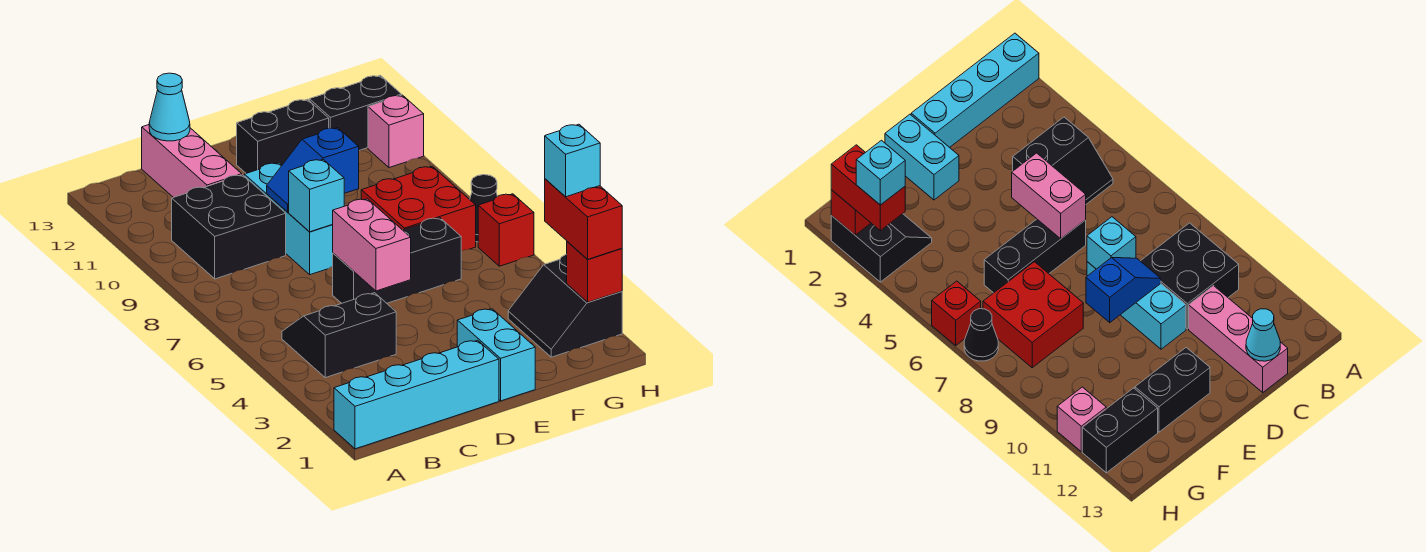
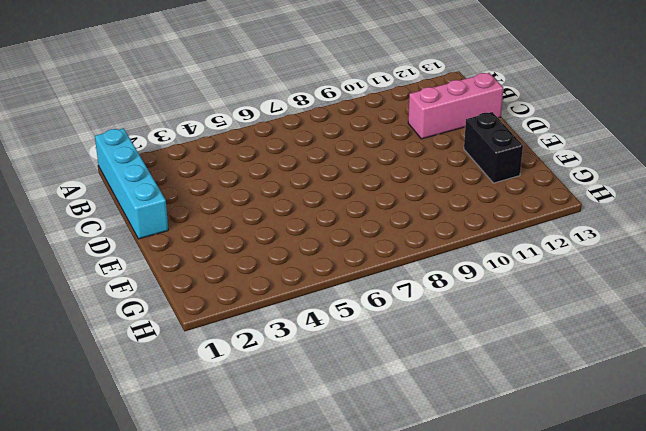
none -> black 2x2 slope [282,293,396,378]
none -> black 2x2 brick [172,175,286,279]
none -> black 1x3 brick [333,218,461,303]

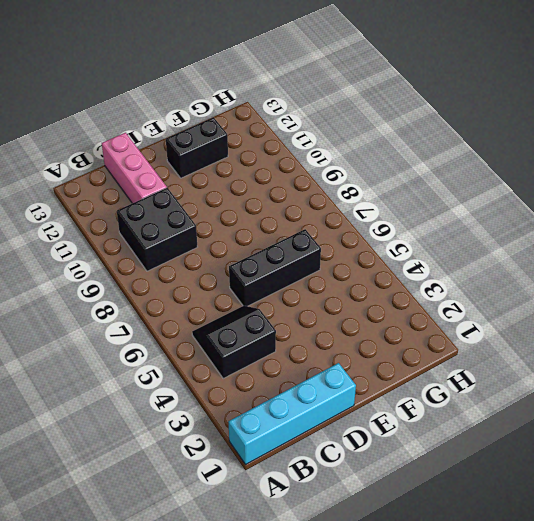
none -> cyan 1x3 brick [244,163,333,275]
none -> cyan 1x2 brick [457,309,535,401]
none -> red 2x2 brick [361,166,476,251]

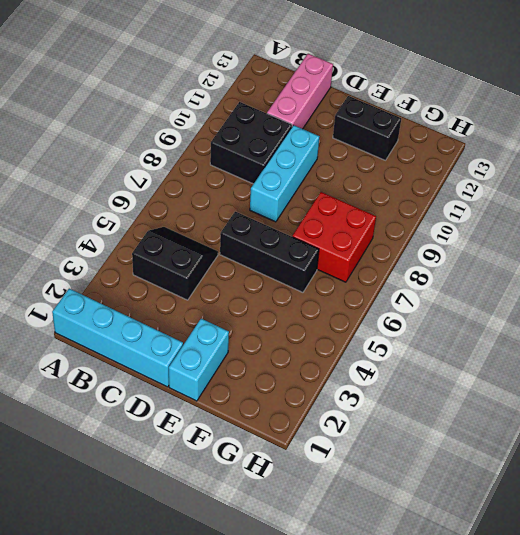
none -> black 2x2 slope [508,254,622,357]
none -> black 1x2 brick [309,75,401,151]
none -> red 1x1 brick [478,194,534,266]

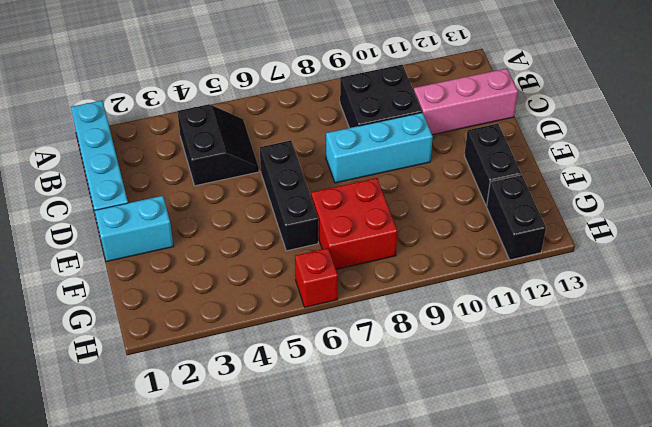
none -> black 2x2 slope [508,254,622,357]
none -> black 1x1 cone [470,175,497,242]
none -> pink 1x1 brick [368,95,424,168]

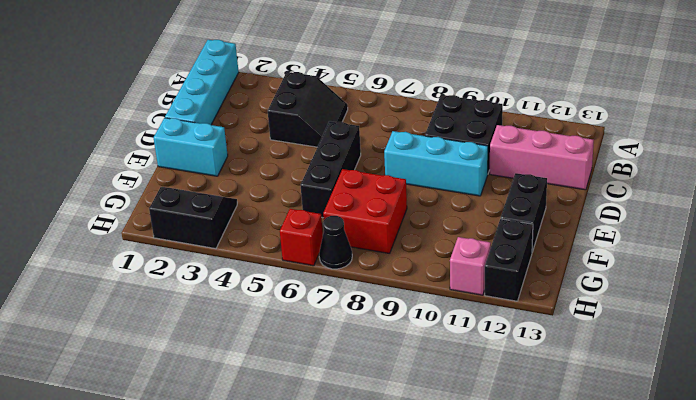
none -> cyan 1x1 cone [149,73,190,141]
none -> pink 1x2 brick [333,199,411,291]
none -> cyan 1x1 brick [289,160,344,232]

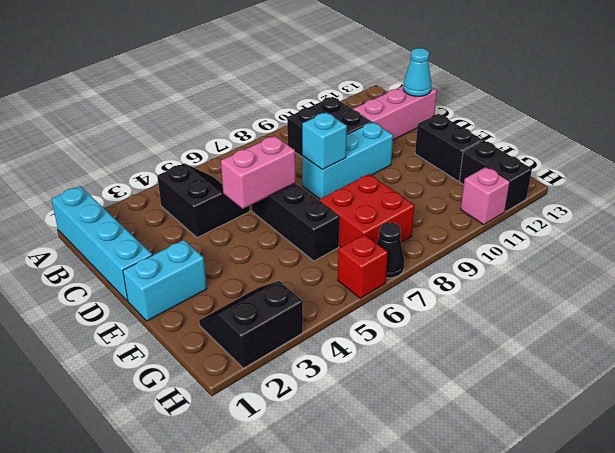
none -> blue 1x2 slope [267,128,359,212]
none -> red 1x1 brick [567,242,622,302]
none -> red 1x2 brick [545,179,622,259]

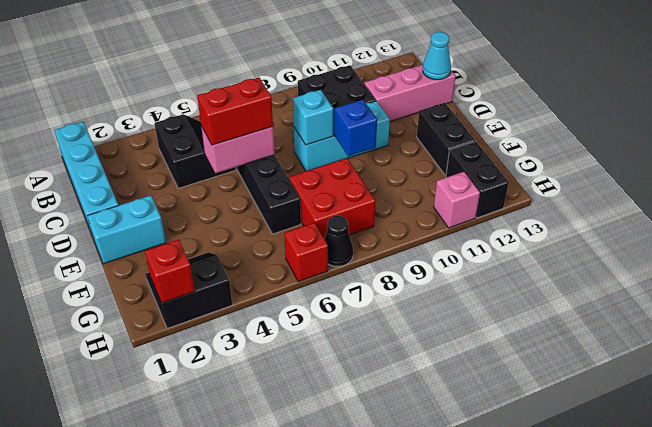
red 1x2 brick [197,77,273,145] -> red 1x2 brick moved to [545,179,622,259]
none -> cyan 1x1 brick [545,124,600,197]

